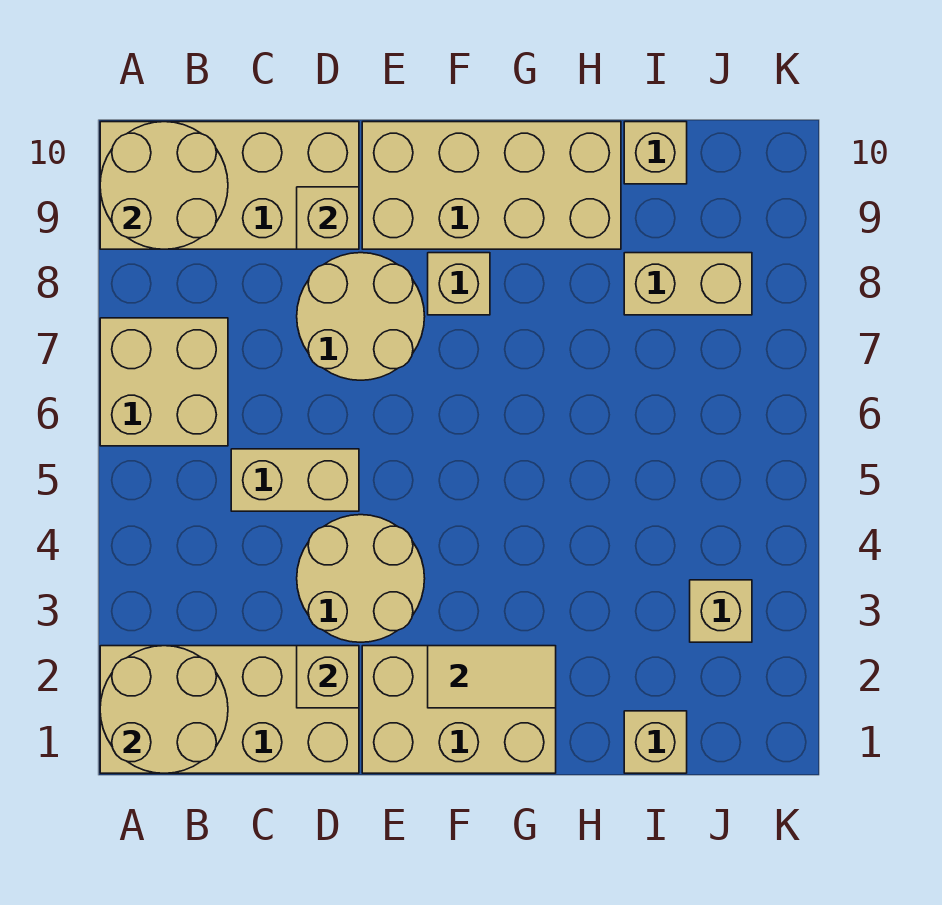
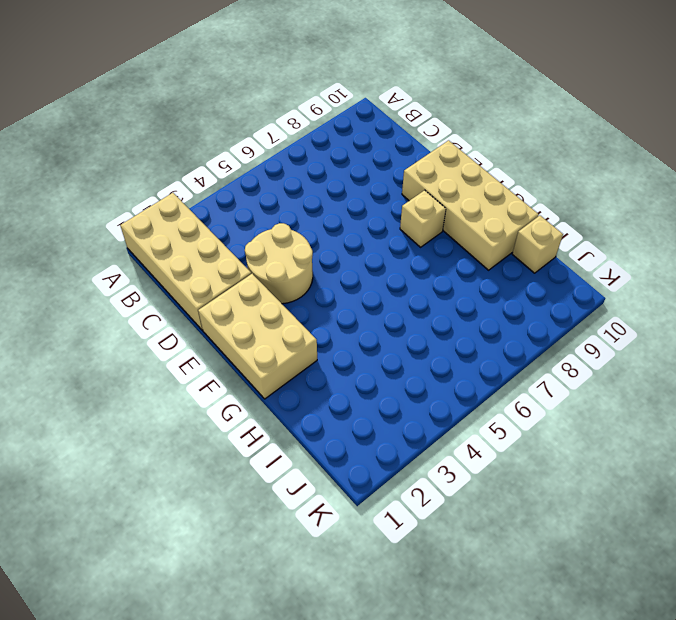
none -> tan 2x2 brick [100,318,228,446]
none -> tan 2x4 brick [100,122,359,249]
none -> tan 1x2 brick [231,449,359,511]

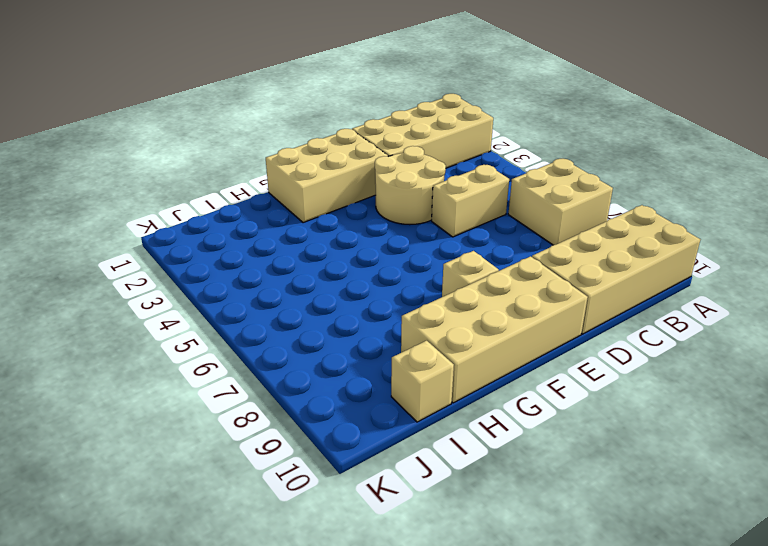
none -> tan 2x2 round brick [297,253,425,380]
none -> tan 1x1 brick [624,711,687,773]
none -> tan 1x2 brick [624,253,752,315]

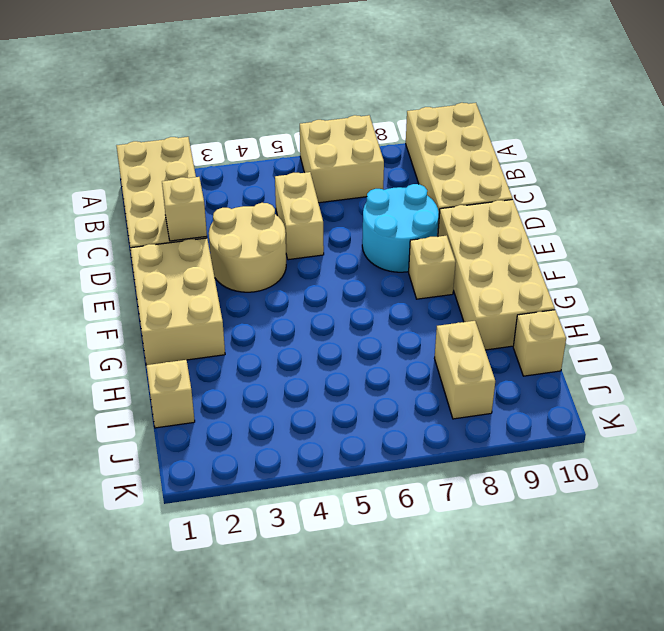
cyan 2x2 round brick [362,184,439,272] -> tan 2x2 round brick [297,253,425,380]
none -> tan 1x1 brick [690,580,752,642]
none -> tan 2x2 round brick [100,646,228,773]
none -> tan 2x2 round brick [100,122,228,249]

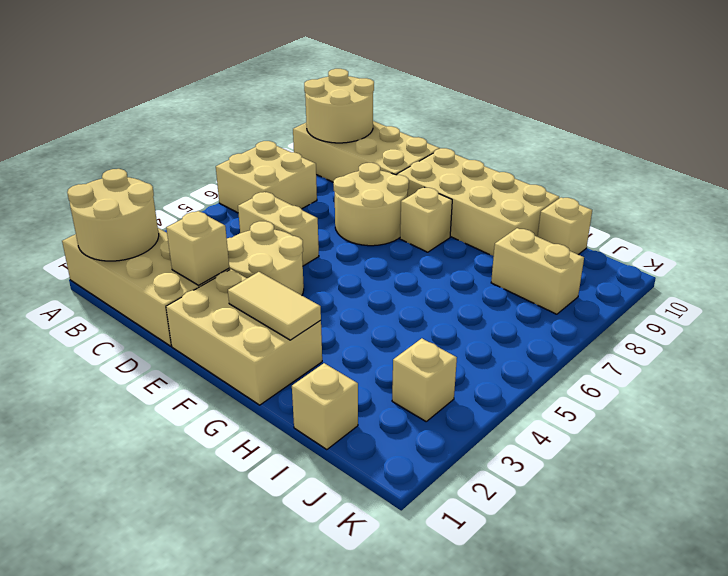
none -> tan 1x1 brick [297,187,359,249]

